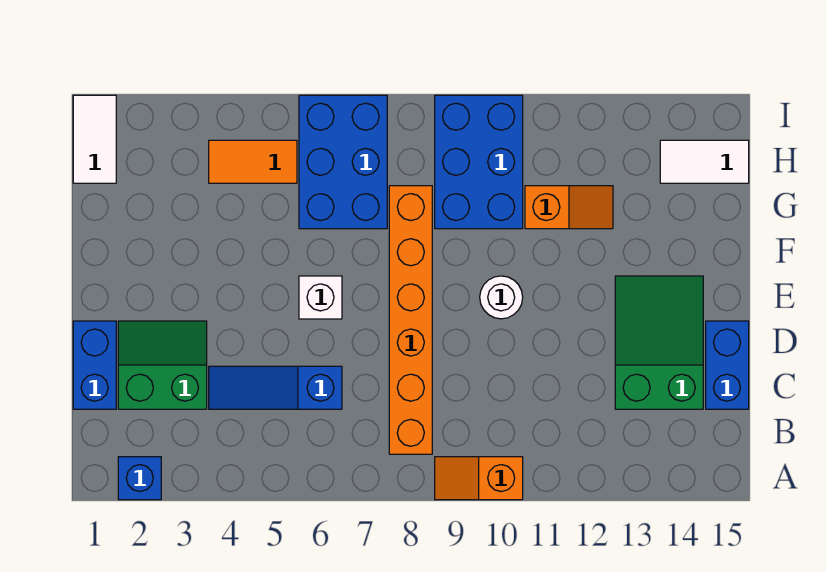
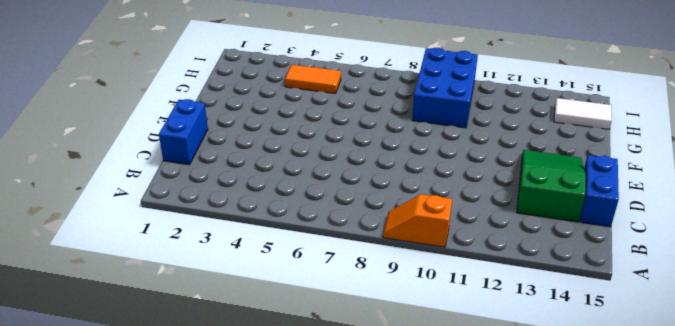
none -> blue 1x1 brick [118,457,161,500]
none -> orange 1x6 brick [389,186,432,454]
none -> green 2x2 slope [118,321,207,409]

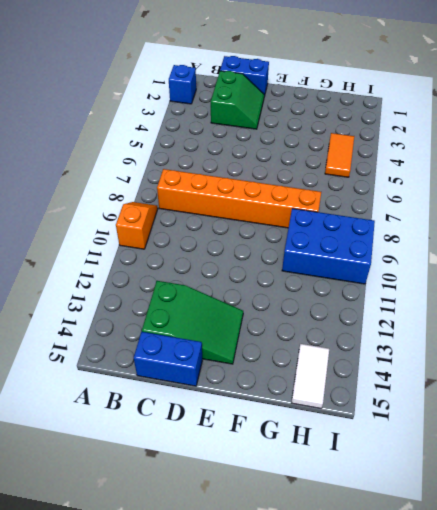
none -> blue 1x3 slope [209,366,342,409]
none -> white 1x1 brick [299,276,342,319]
none -> white 1x1 round brick [480,276,523,319]

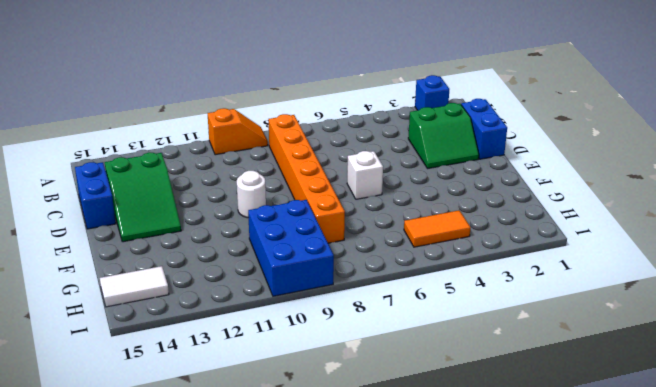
none -> blue 1x3 slope [209,366,342,409]
none -> blue 2x3 brick [299,95,387,229]
none -> orange 1x2 slope [525,186,613,229]

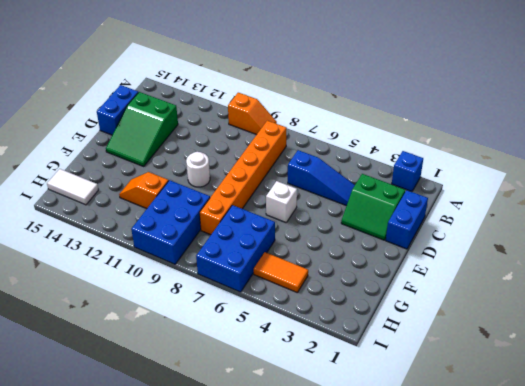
none -> white 1x2 tile [73,95,116,183]

